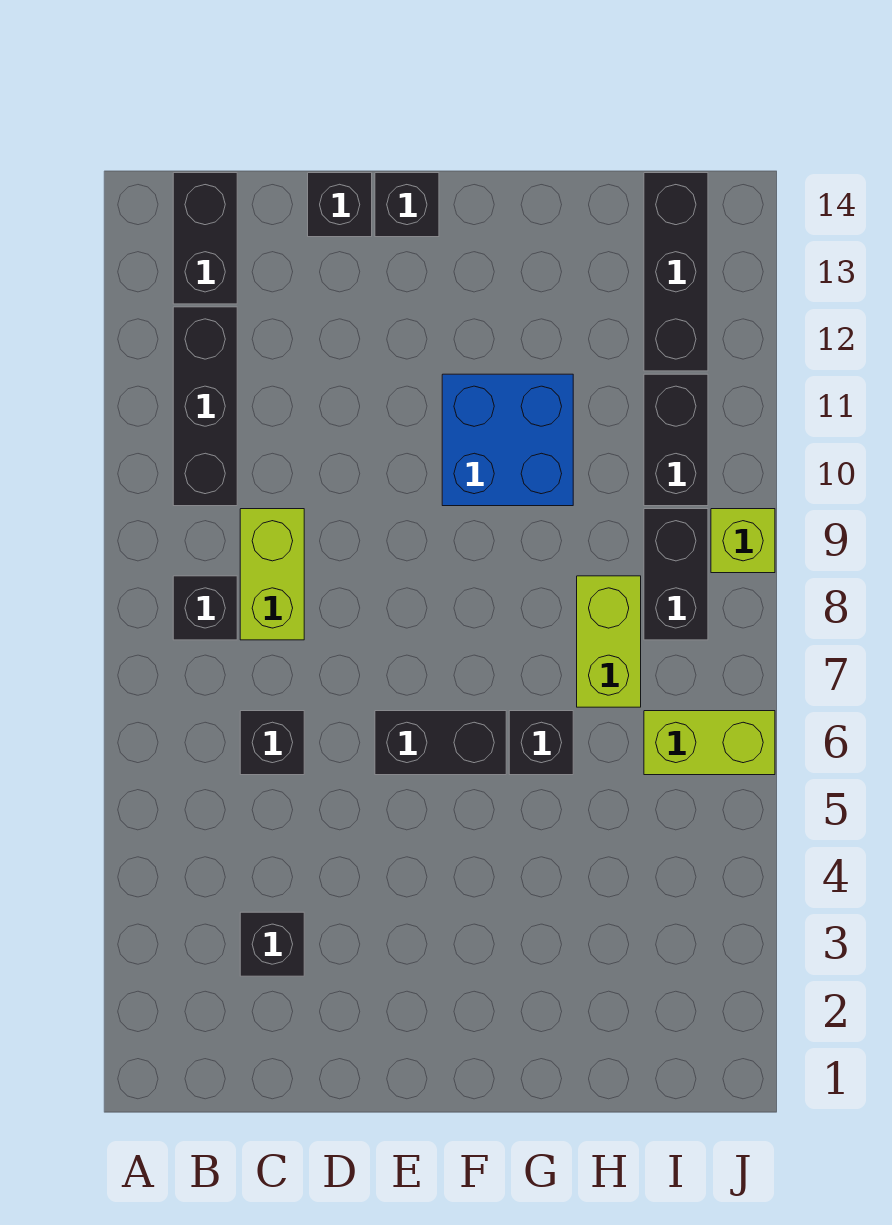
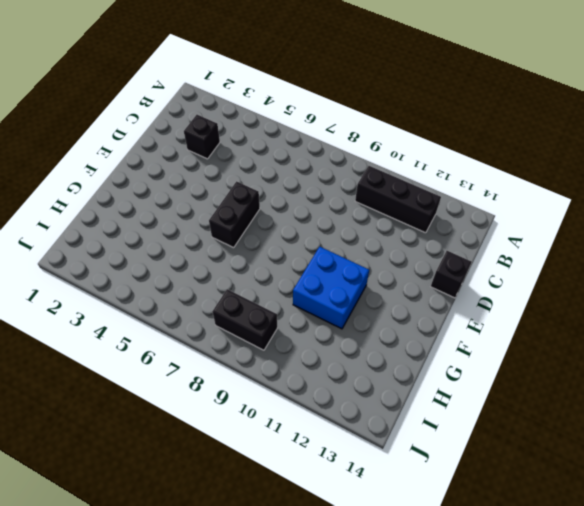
none -> black 1x1 brick [173,576,237,640]
none -> black 1x2 brick [173,173,237,304]
none -> black 1x1 brick [240,711,304,775]

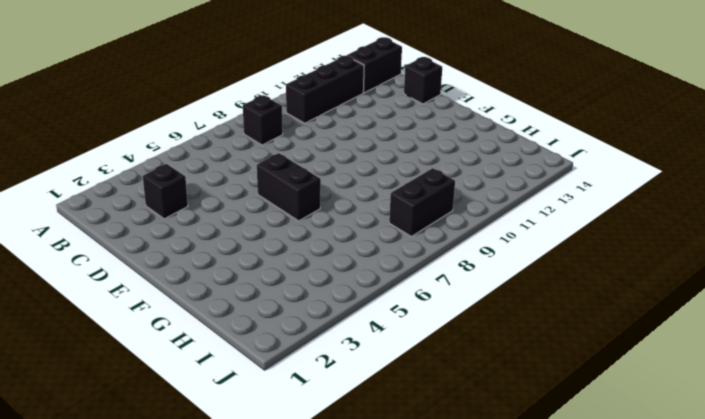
none -> black 1x1 brick [240,711,304,775]
none -> lime 1x2 brick [240,509,304,640]
none -> black 1x1 brick [375,173,439,237]

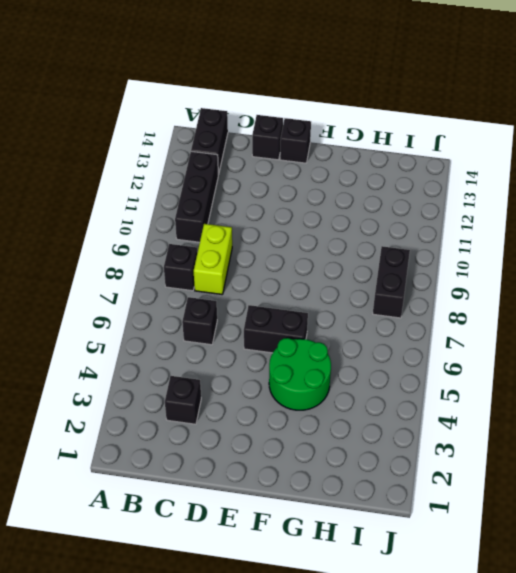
green 2x2 round brick [269,338,331,410] -> none
none -> blue 2x2 brick [442,374,573,506]
none -> black 1x1 brick [509,711,573,775]
none -> lime 1x2 brick [577,576,641,707]

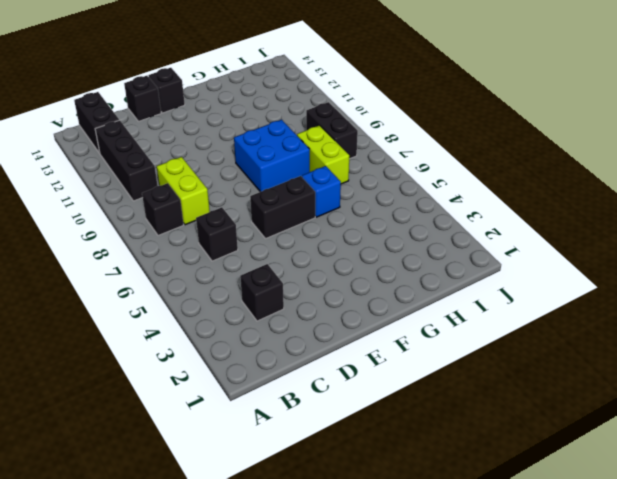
blue 2x2 brick [234,120,310,192] -> blue 2x2 brick moved to [442,374,573,506]
blue 1x1 brick [302,166,341,217] -> black 1x1 brick [509,711,573,775]
none -> lime 1x2 brick [644,711,775,775]
none -> black 1x2 brick [644,374,708,506]
none -> black 1x3 brick [644,173,708,371]

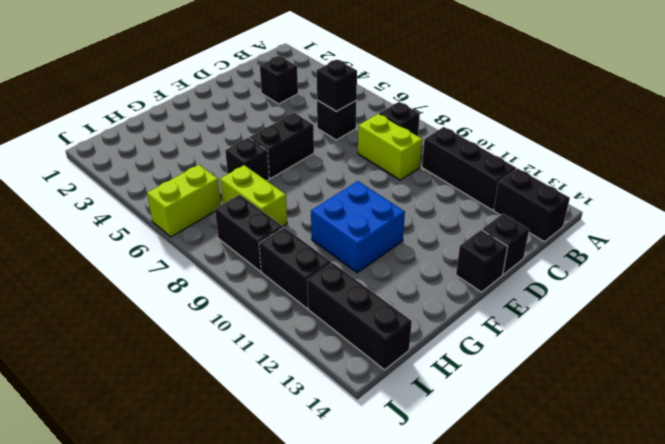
black 1x1 brick [317,60,357,112] -> none
none -> lime 1x1 brick [711,509,775,573]

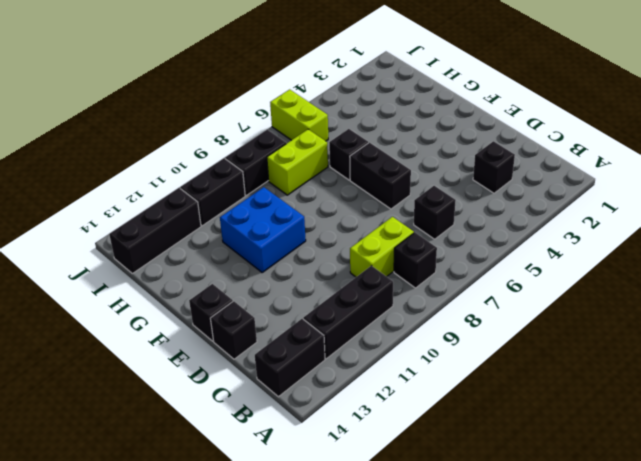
none -> lime 1x1 brick [711,509,775,573]

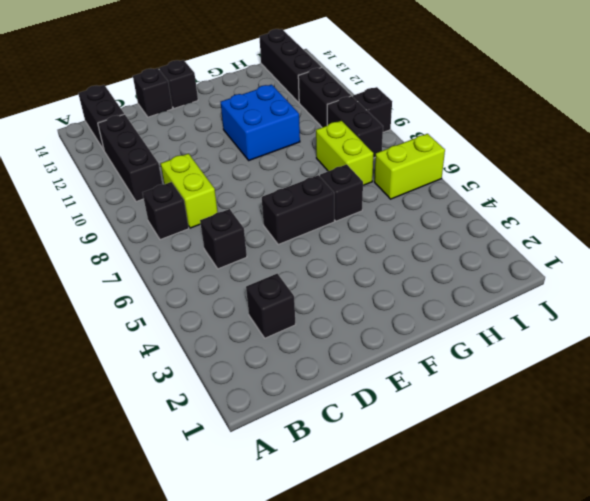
black 1x1 brick [353,87,392,132] -> lime 1x1 brick [711,509,775,573]

